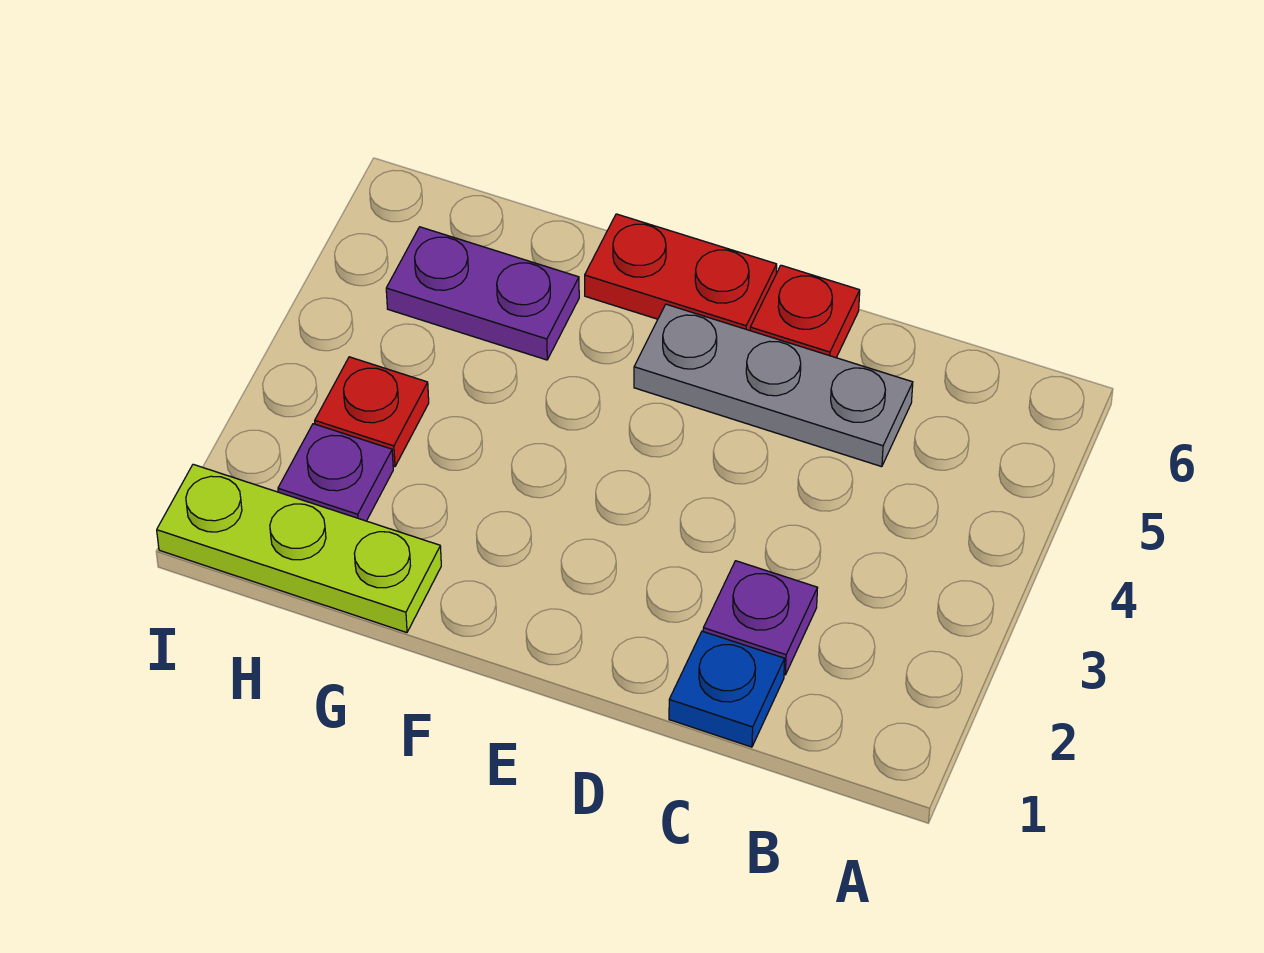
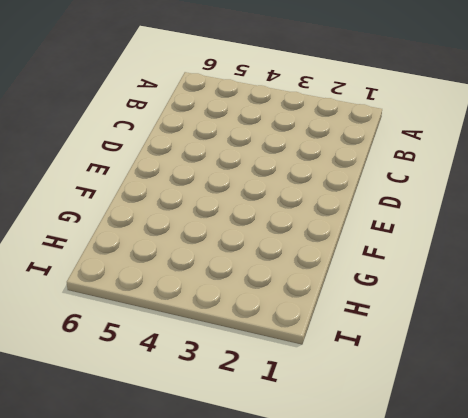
none -> blue 1x1 plate [669,631,785,747]
none -> purple 1x1 plate [703,561,818,675]

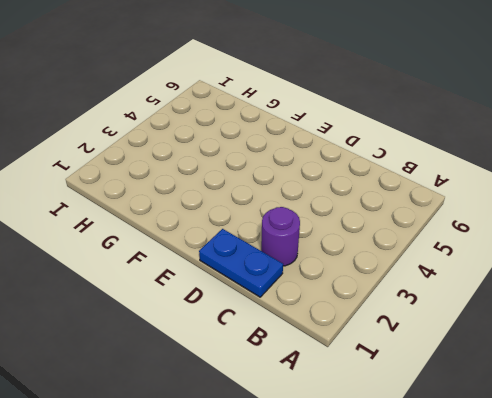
blue 1x2 plate [199,229,283,297] -> blue 1x1 plate [669,631,785,747]
purple 1x1 round brick [261,207,300,266] -> purple 1x1 plate [703,561,818,675]
none -> grey 1x3 plate [634,304,913,467]
none -> red 1x1 plate [750,265,860,358]

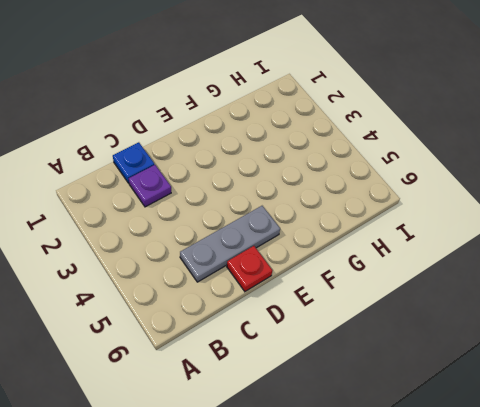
none -> red 1x2 plate [585,214,777,330]
none -> lime 1x3 plate [157,464,441,633]

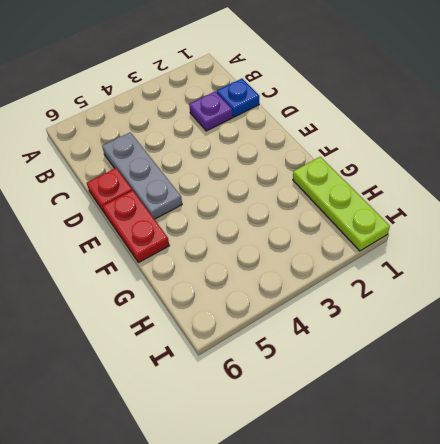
none -> purple 1x2 plate [386,227,579,360]
none -> purple 1x1 plate [278,424,393,521]

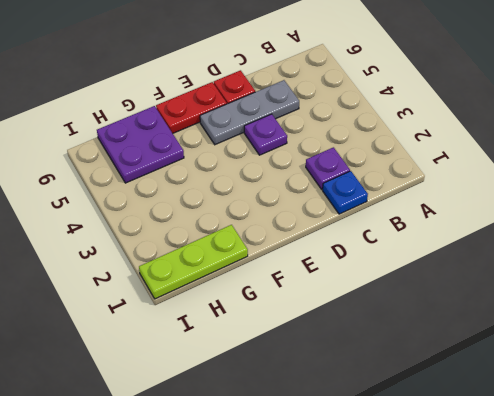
purple 1x1 plate [244,114,287,155] -> purple 1x1 plate moved to [278,424,393,521]
purple 2x2 plate [97,106,184,183] -> purple 1x2 plate [386,227,579,360]
none -> red 1x1 plate [315,357,429,467]

